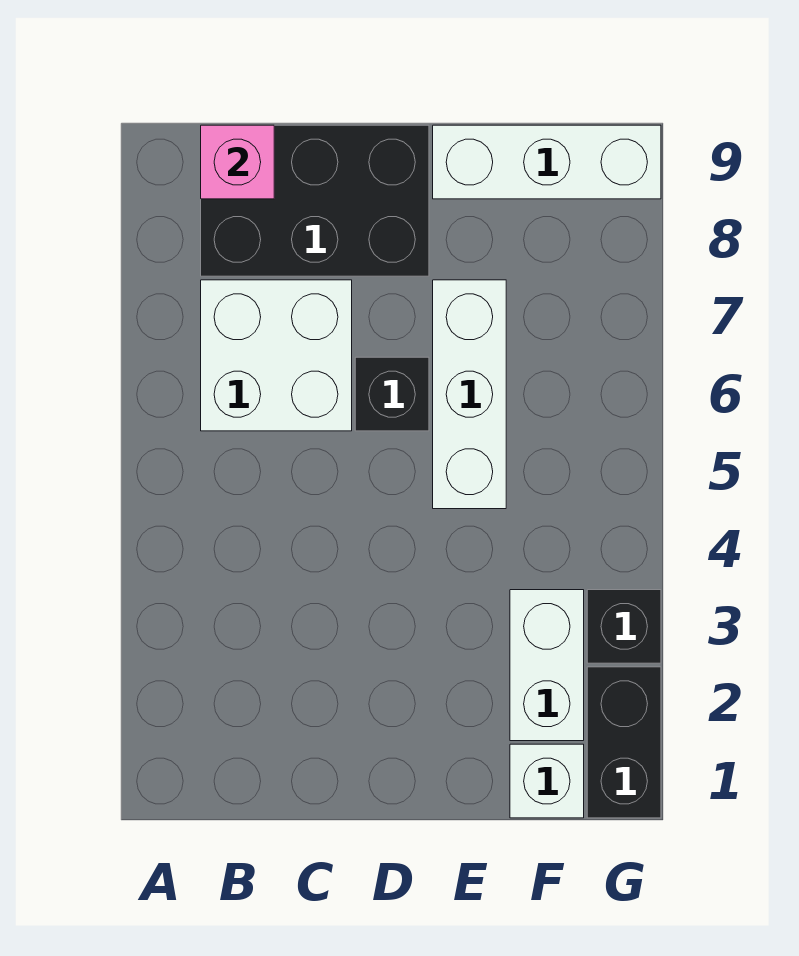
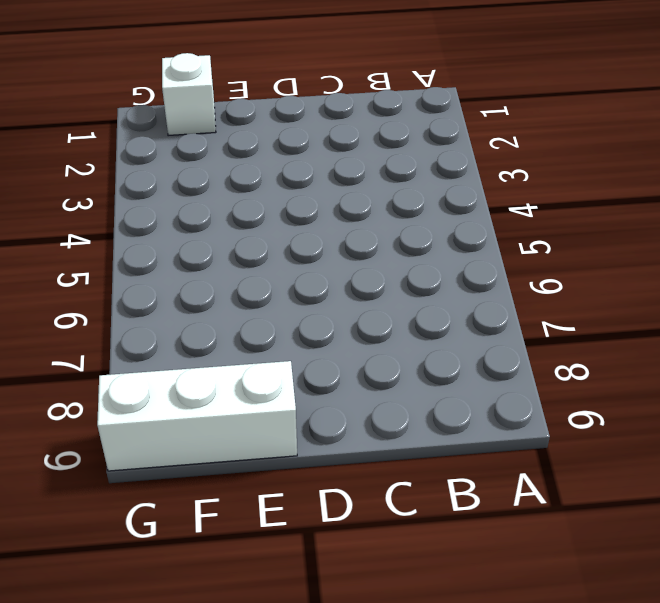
none -> white 2x2 brick [201,280,352,431]
none -> black 2x3 brick [201,125,429,276]

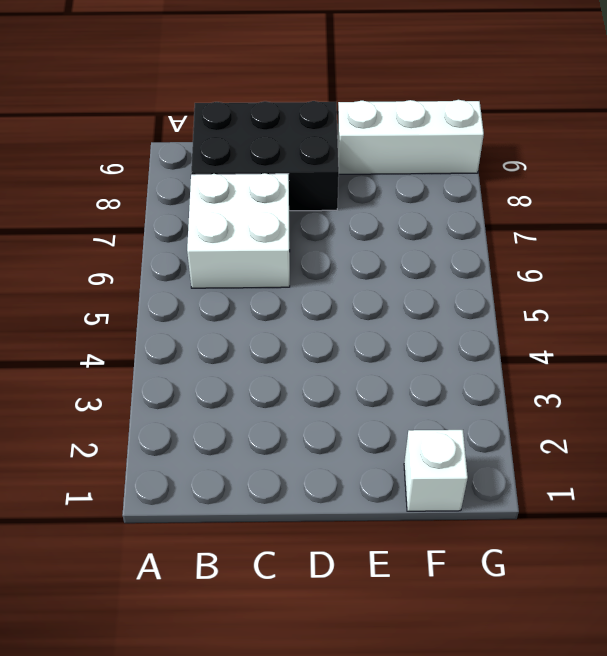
none -> black 1x1 brick [355,357,429,431]
none -> white 1x3 brick [433,280,506,509]

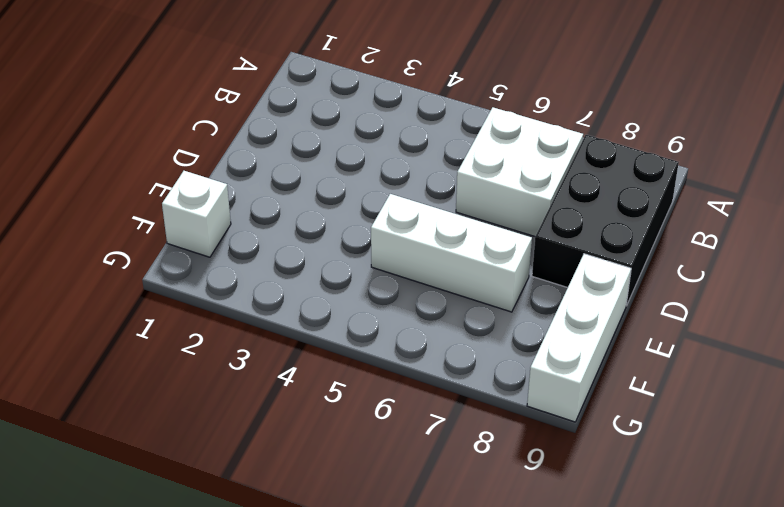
none -> black 1x1 brick [355,357,429,431]
none -> white 1x2 brick [510,590,584,741]

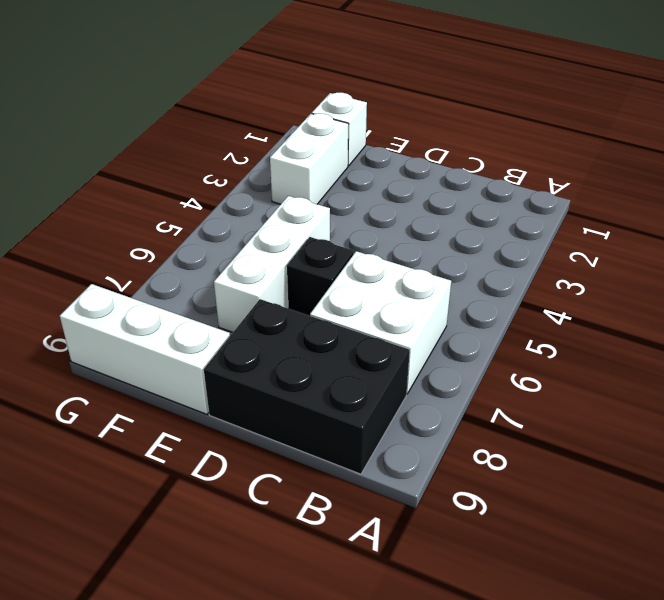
none -> black 1x2 brick [587,667,661,818]
none -> black 1x1 brick [587,590,661,663]

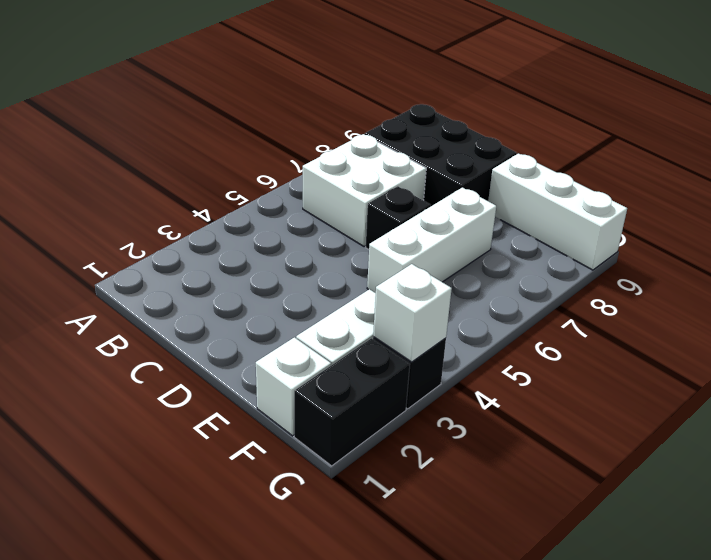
white 1x1 brick [373,264,452,362] -> none
none -> pink 1x1 brick [201,125,274,199]

